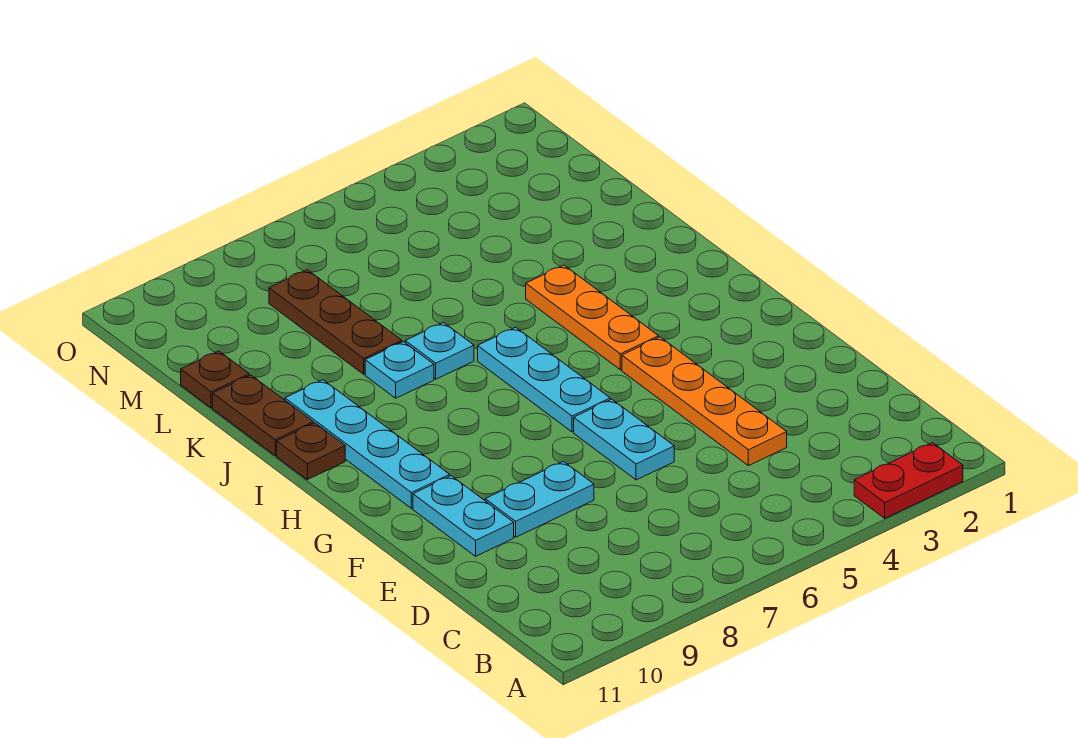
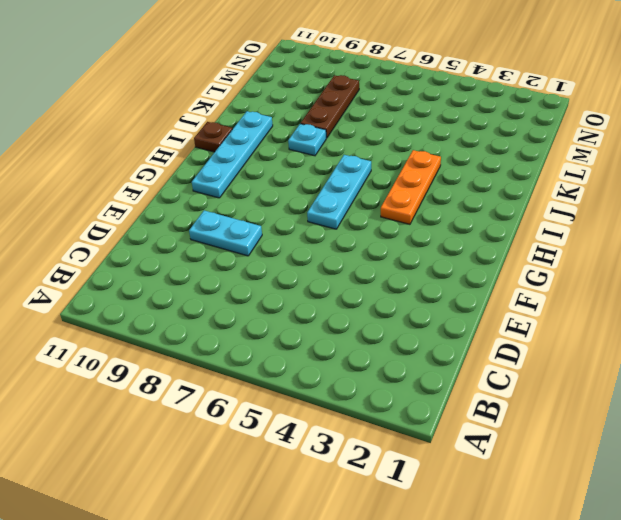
none -> red 1x2 plate [854,443,963,518]
none -> orange 1x4 plate [622,337,787,466]
none -> cyan 1x2 plate [574,399,674,480]

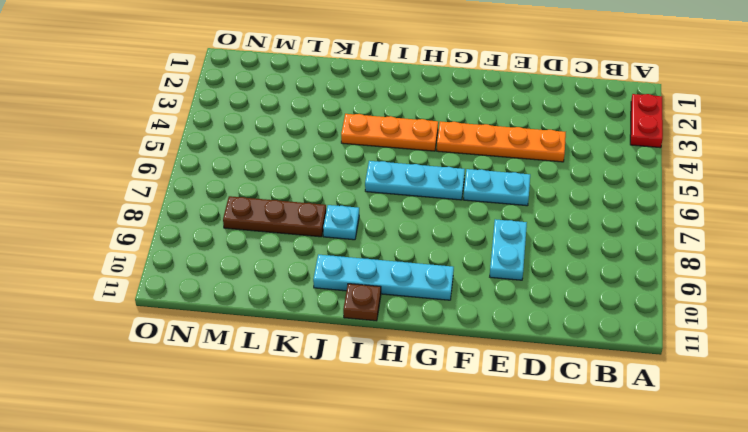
none -> cyan 1x2 plate [413,476,514,556]
none -> cyan 1x1 plate [405,323,474,379]
none -> brown 1x2 plate [213,375,313,456]

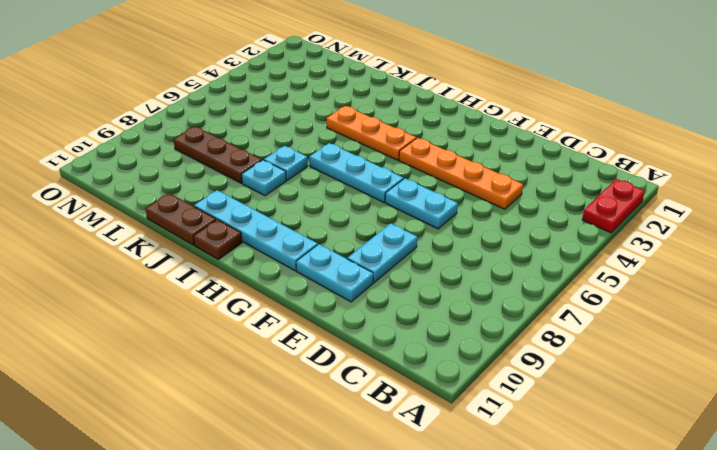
none -> brown 1x1 plate [181,351,249,408]

